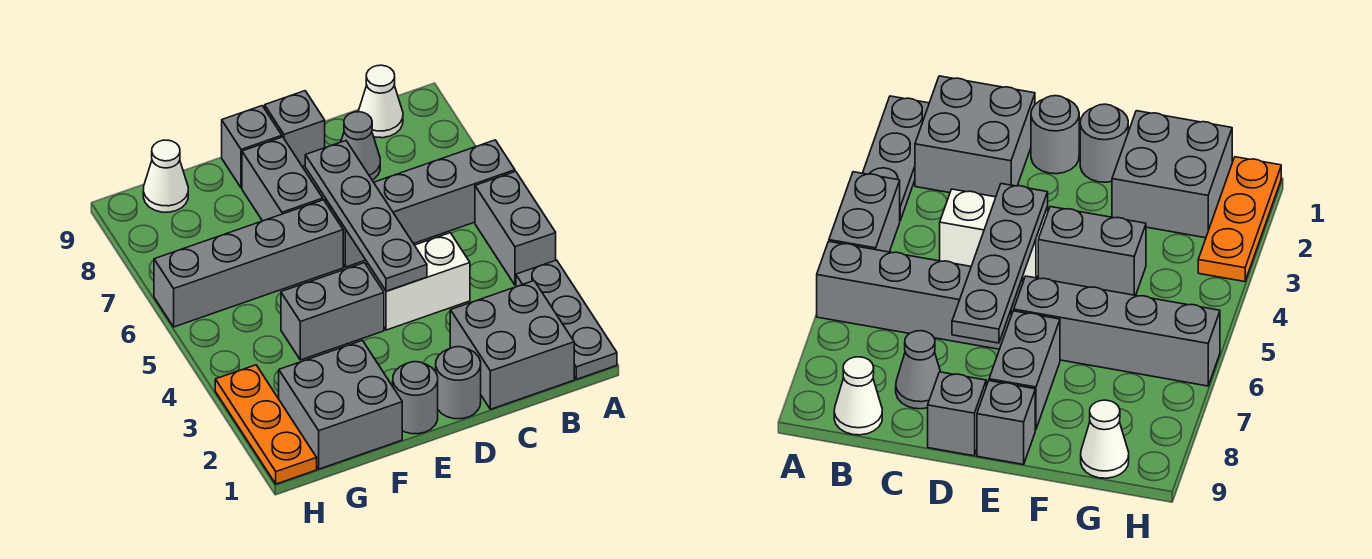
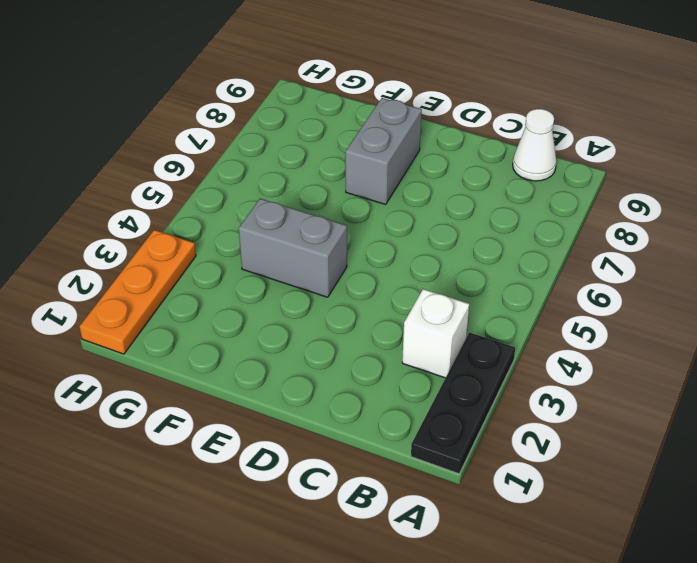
black 1x3 plate [411,332,515,474] -> grey 1x3 plate [516,260,617,379]
white 1x1 brick [402,289,469,378] -> none
none -> grey 1x2 brick [475,171,556,285]
none -> grey 1x4 brick [326,140,515,267]
none -> grey 2x2 brick [450,281,574,409]

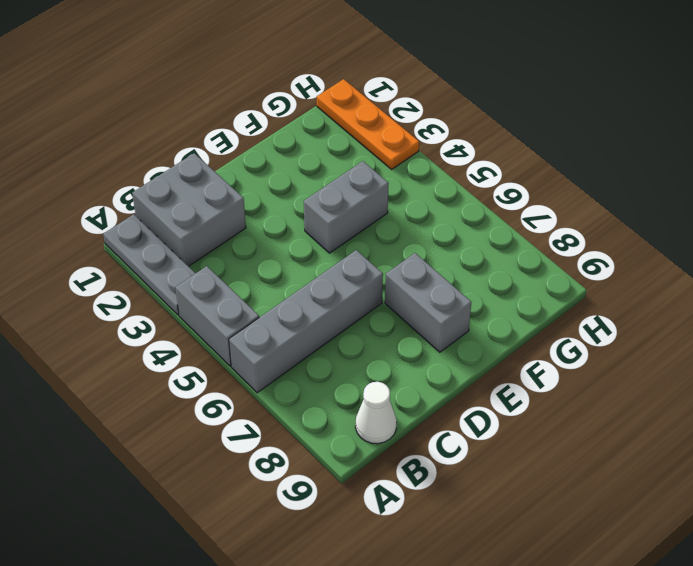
none -> white 1x2 brick [367,233,470,330]
none -> grey 1x1 cone [341,112,380,180]
none -> grey 1x1 round brick [436,347,481,419]

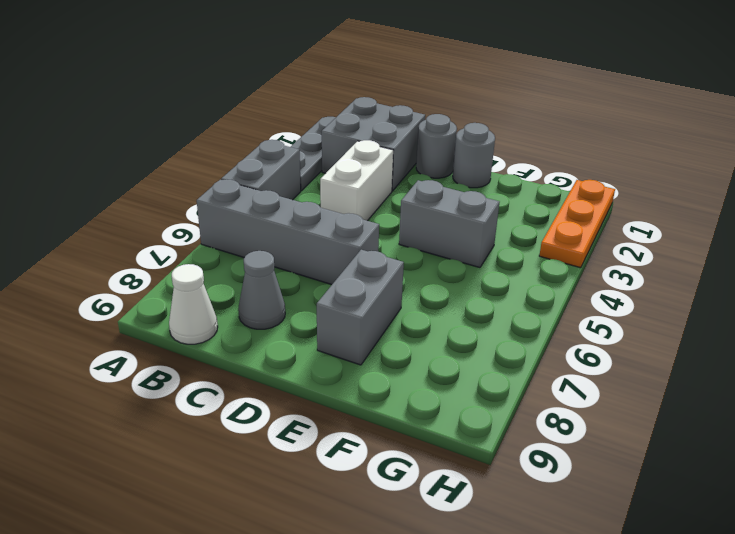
white 1x2 brick [320,140,393,221] -> white 1x2 brick turned to [367,233,470,330]
none -> grey 1x1 brick [265,91,325,167]
none -> grey 1x4 brick [154,200,343,327]
none -> grey 1x1 brick [222,106,282,188]

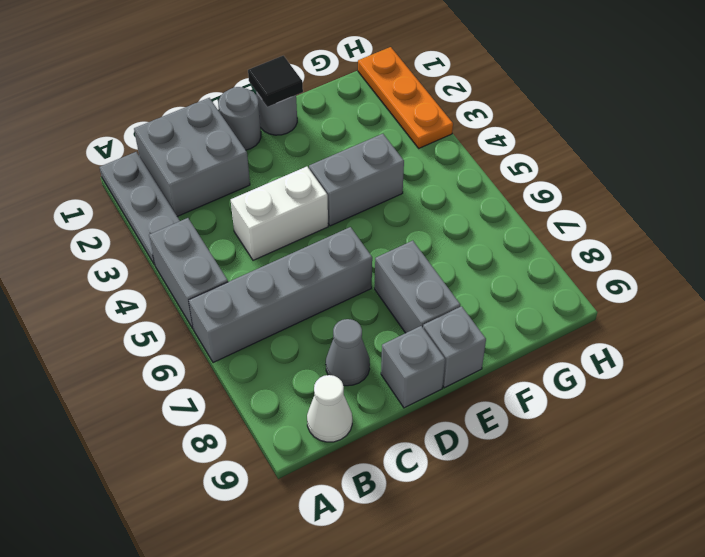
black 1x1 tile [248,56,303,107] -> none
none -> grey 1x4 brick [154,200,343,327]
none -> grey 2x2 brick [279,340,402,469]
none -> white 1x1 cone [143,140,188,212]

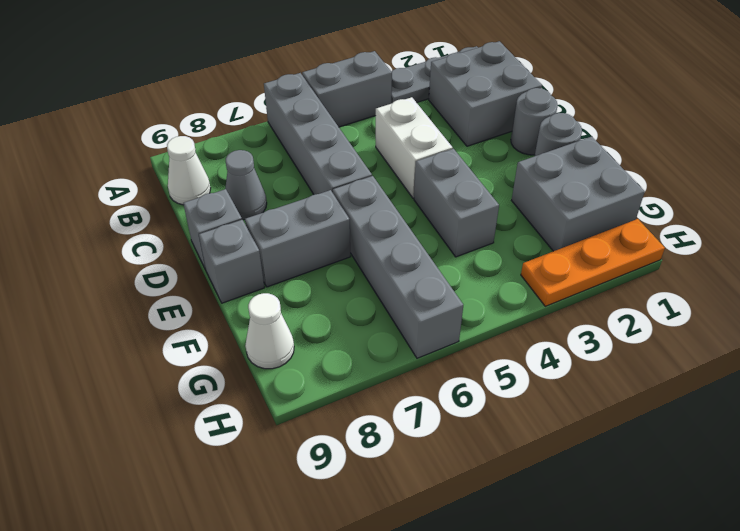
none -> grey 1x4 plate [305,141,427,291]

